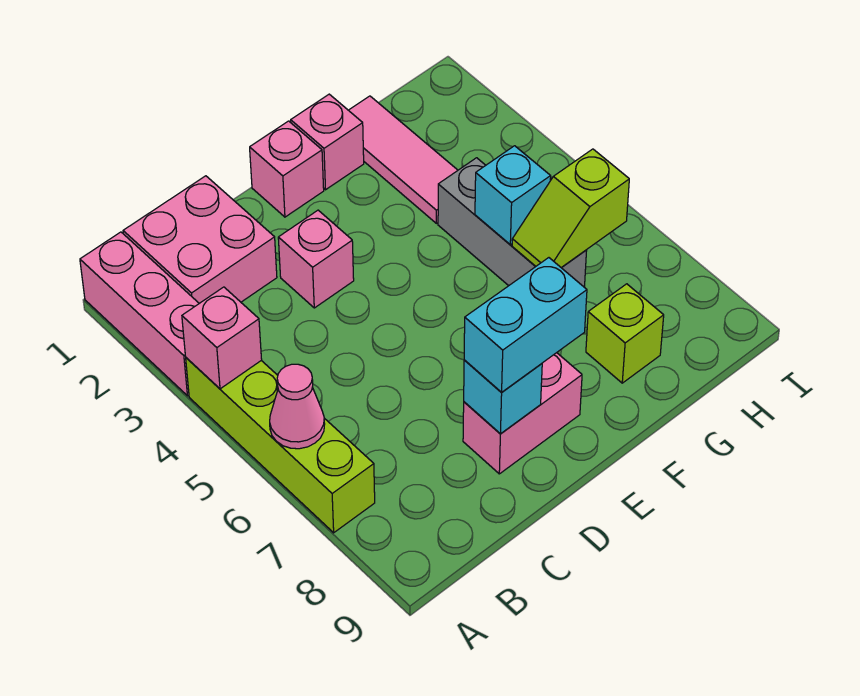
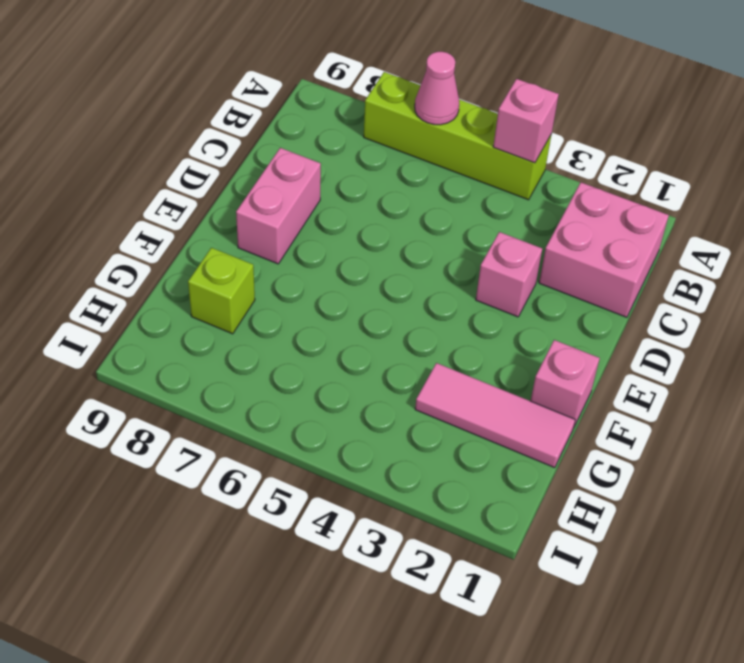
none -> pink 1x3 brick [80,232,199,396]
none -> pink 1x1 brick [250,121,324,217]
none -> grey 1x3 brick [438,158,587,287]

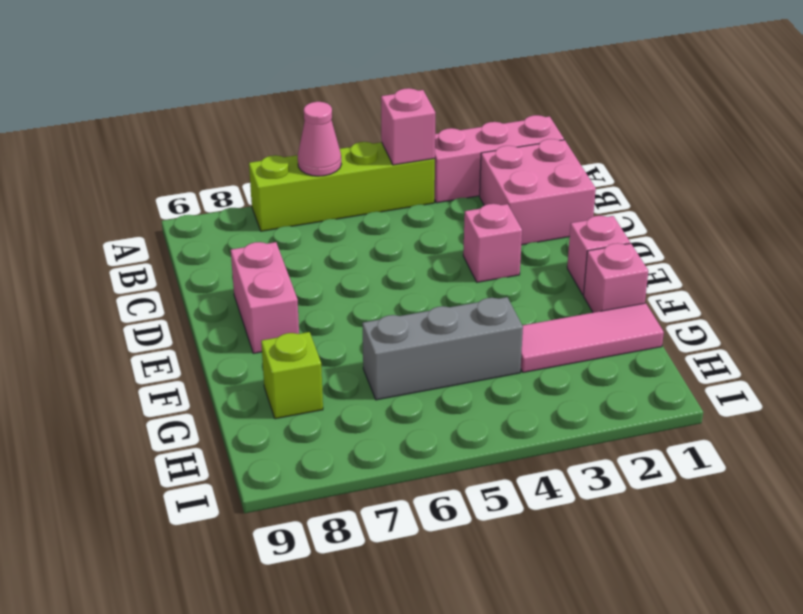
none -> cyan 1x1 brick [464,360,542,434]
none -> cyan 1x1 brick [475,146,551,245]
none -> lime 1x2 slope [512,149,629,268]

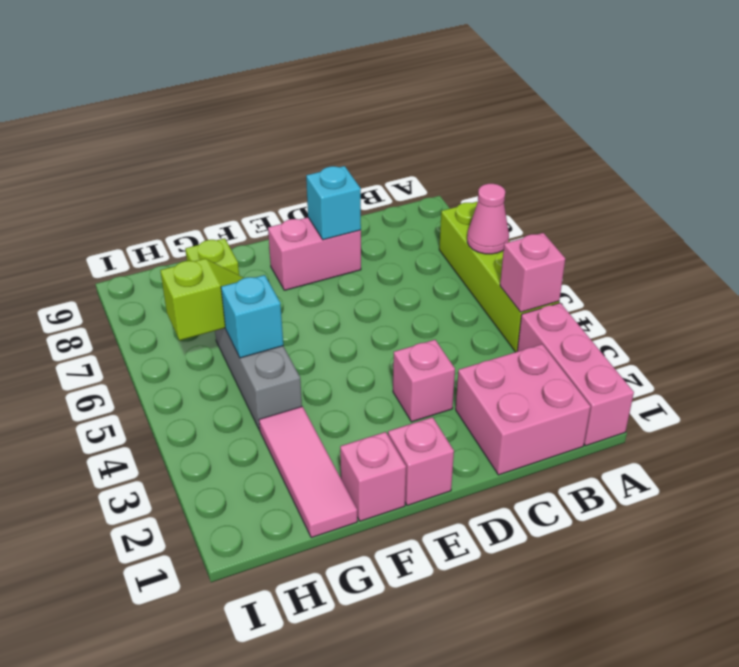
none -> cyan 1x2 brick [464,258,587,392]

